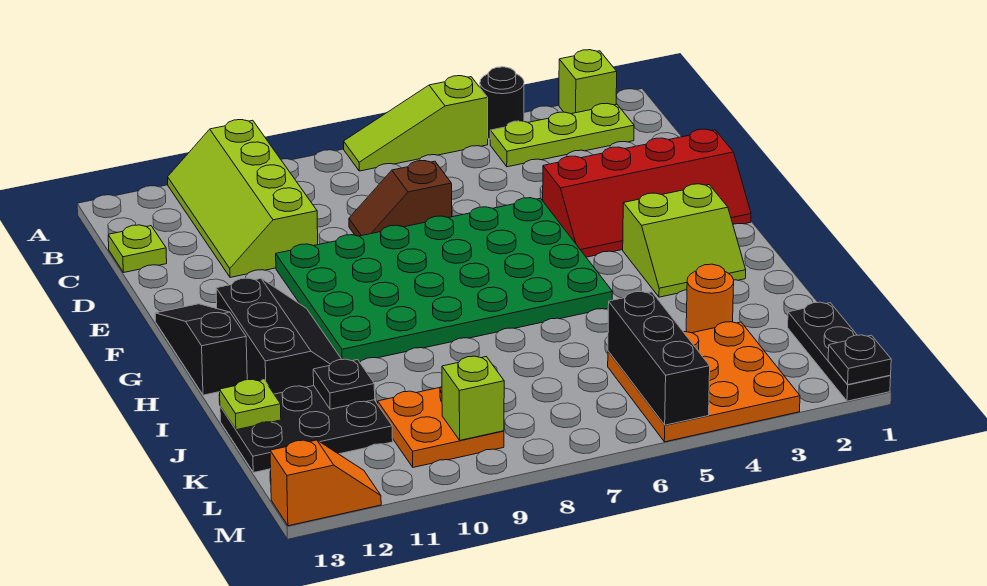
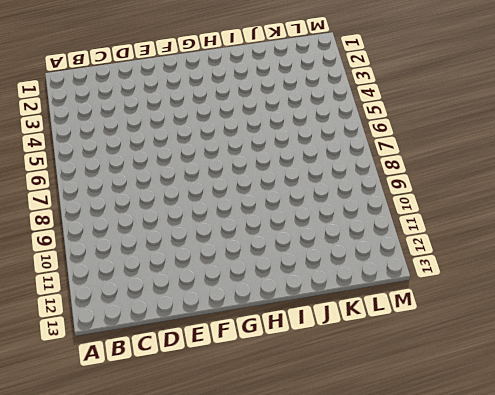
none -> lime 1x1 brick [559,50,617,114]
none -> black 1x1 round brick [480,67,524,139]
none -> lime 1x3 slope [344,76,488,171]

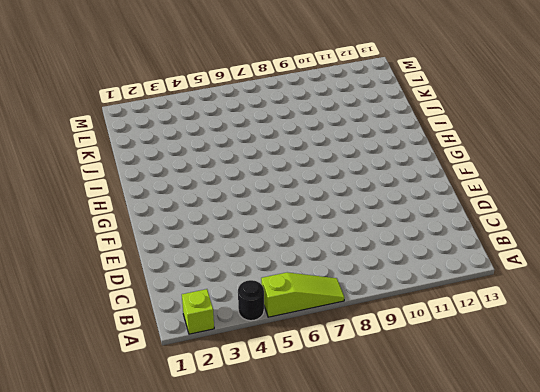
none -> lime 2x4 slope [168,120,318,277]
none -> lime 1x3 plate [490,103,634,167]
none -> lime 1x1 plate [108,225,167,273]

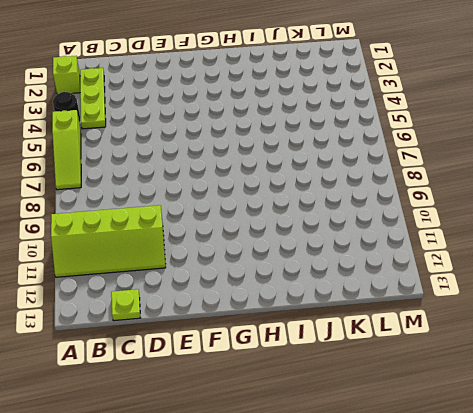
none -> brown 1x2 slope [349,161,452,236]
none -> red 2x4 slope [543,129,751,257]
none -> green 4x6 plate [276,198,613,362]

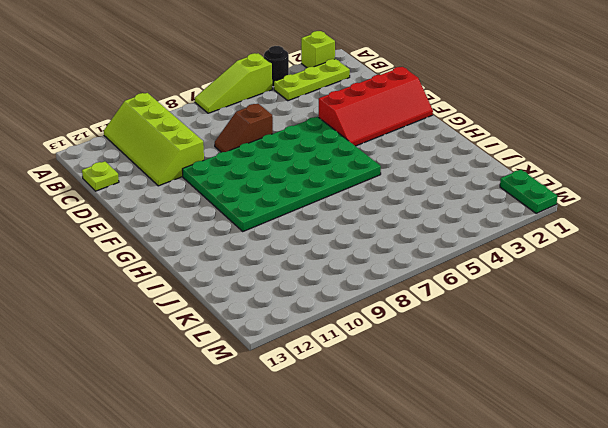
green 1x2 plate [500,170,557,213] -> black 1x3 plate [788,302,891,401]
none -> black 1x3 slope [155,304,247,395]
none -> lime 2x2 slope [623,184,746,297]
none -> black 2x3 slope [216,278,342,394]

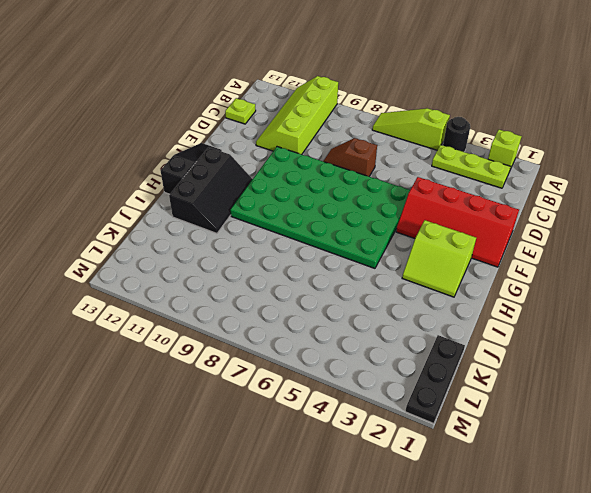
none -> orange 1x1 round brick [686,264,734,333]
none -> black 2x3 plate [220,386,393,473]
none -> orange 3x3 plate [608,322,800,442]

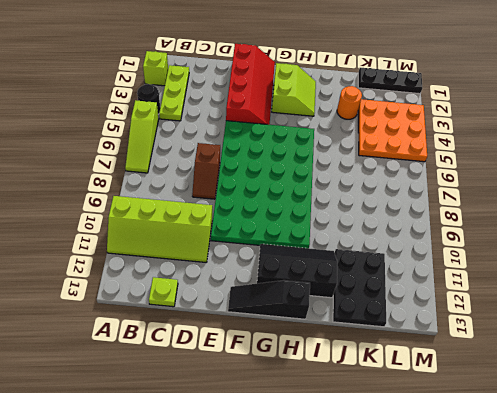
none -> orange 2x2 plate [378,386,504,467]
none -> orange 1x2 slope [270,440,381,526]
none -> black 1x1 plate [313,359,375,409]

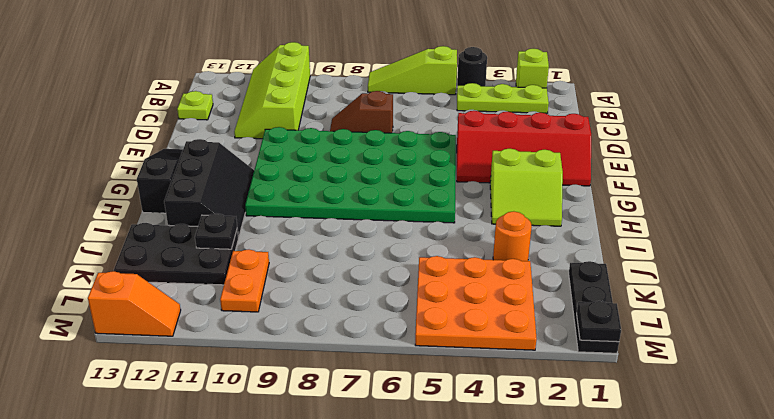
orange 1x2 plate [220,250,269,312] -> orange 2x2 plate [378,386,504,467]
none -> lime 1x1 plate [219,379,281,430]
none -> black 1x3 brick [608,291,710,425]
none -> lime 1x1 brick [442,356,504,440]

